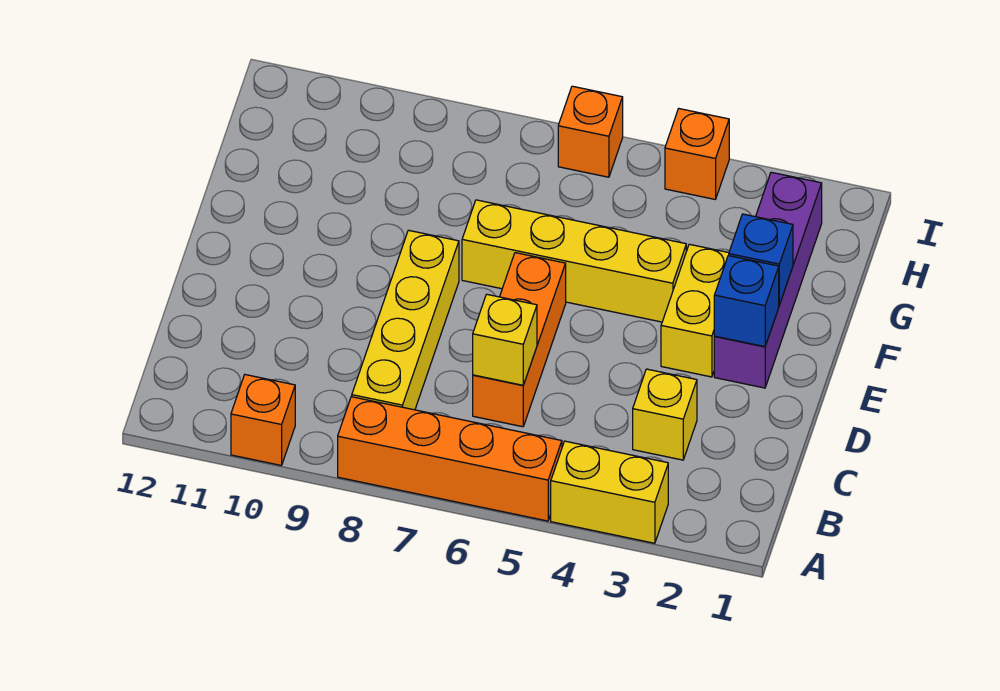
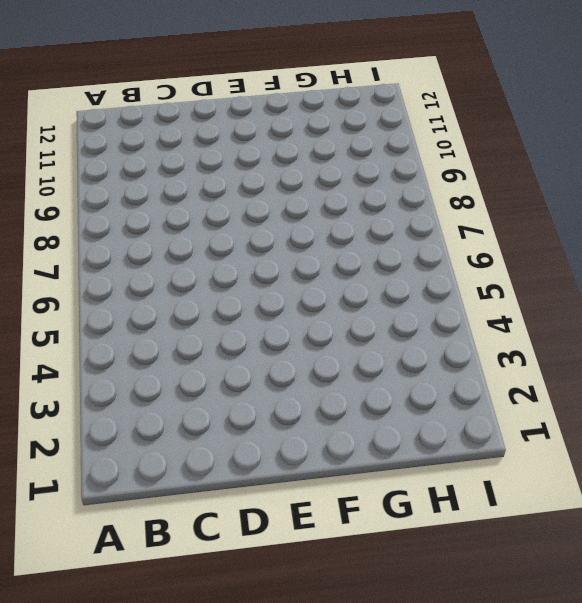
none -> yellow 1x2 brick [551,441,668,543]
none -> orange 1x4 brick [338,397,562,521]
none -> orange 1x1 brick [231,375,295,465]

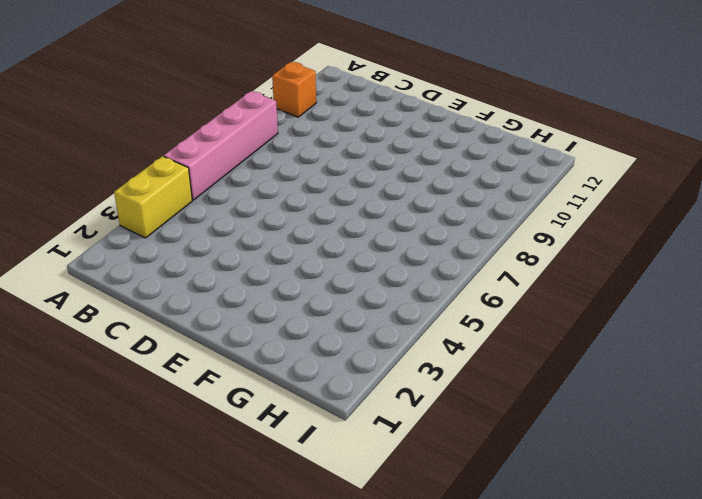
pink 1x4 brick [164,91,278,200] -> orange 1x4 brick [338,397,562,521]
none -> yellow 1x4 brick [352,230,459,410]
none -> yellow 1x1 brick [633,369,697,460]
none -> orange 1x3 brick [473,253,566,427]

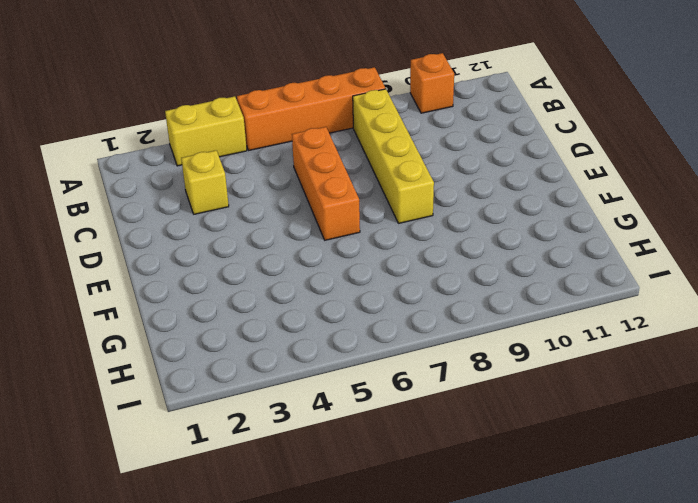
none -> purple 1x4 brick [714,172,822,388]
none -> yellow 1x2 brick [661,244,729,377]
none -> yellow 1x4 brick [462,200,686,322]

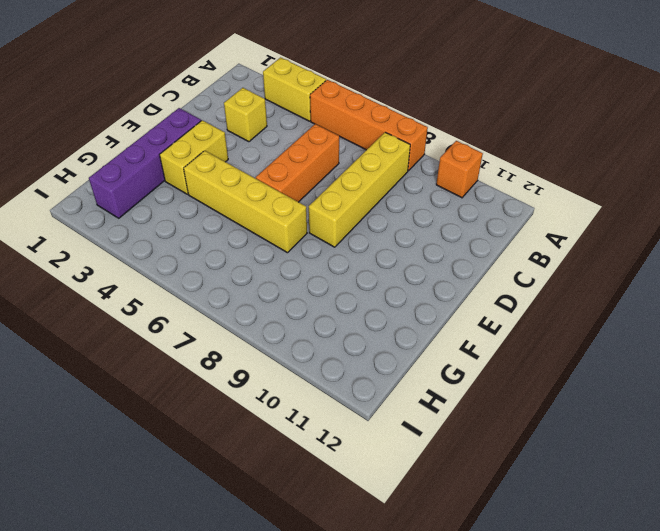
none -> orange 1x1 brick [665,109,729,199]
none -> orange 1x1 brick [558,86,623,177]
none -> yellow 1x1 brick [473,294,537,385]

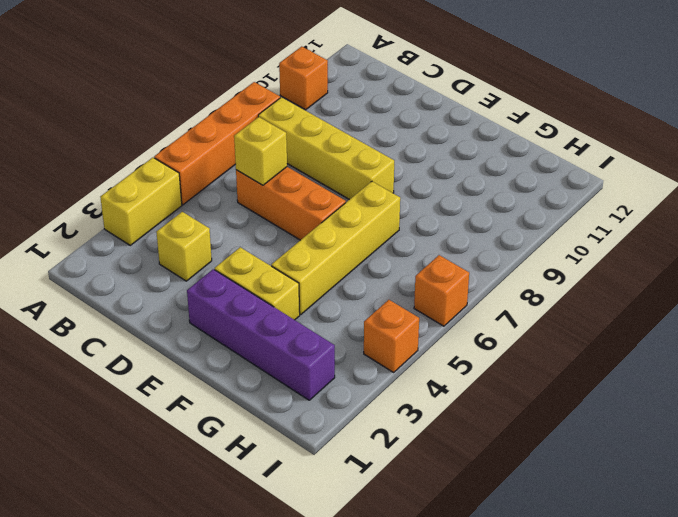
none -> blue 1x1 brick [714,256,779,347]
none -> blue 1x1 brick [729,214,793,305]

